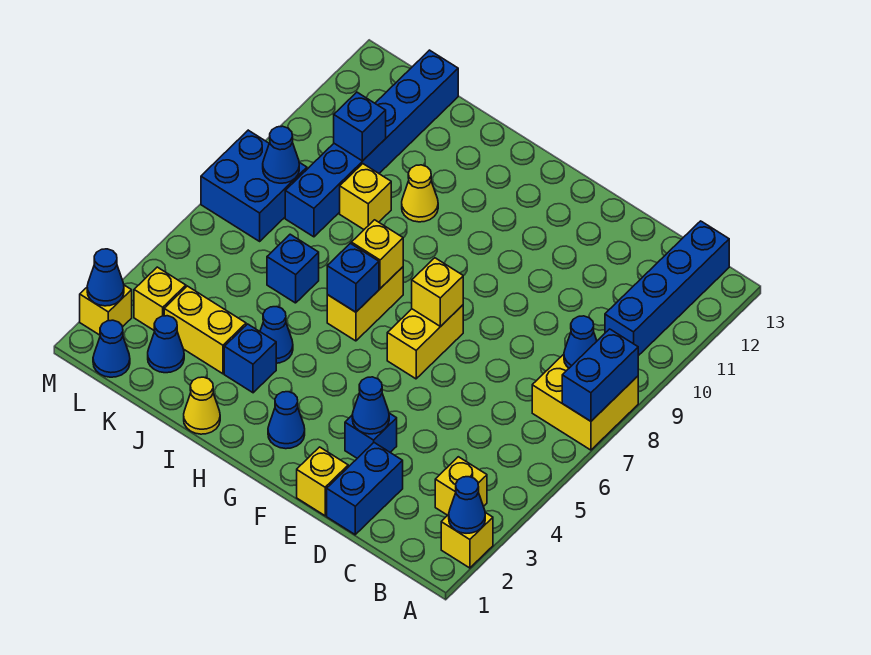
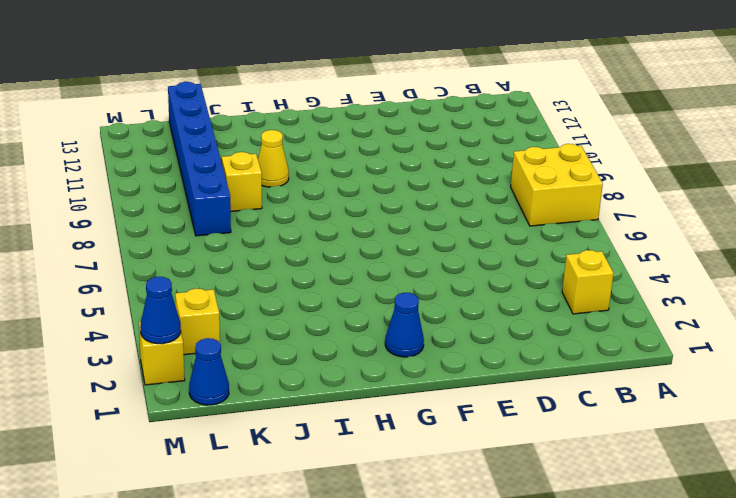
none -> yellow 1x1 brick [441,513,493,568]
none -> blue 1x4 brick [605,221,729,356]
none -> blue 1x2 brick [327,443,403,535]
none -> yellow 1x1 brick [297,447,348,516]

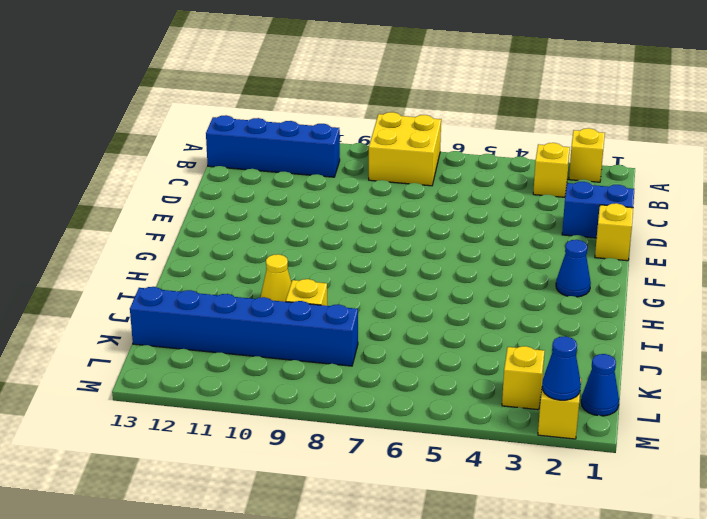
none -> blue 1x1 brick [345,413,397,458]
none -> yellow 1x2 brick [387,305,463,379]
none -> yellow 1x2 brick [327,267,403,341]
none -> yellow 1x1 cone [184,377,220,434]

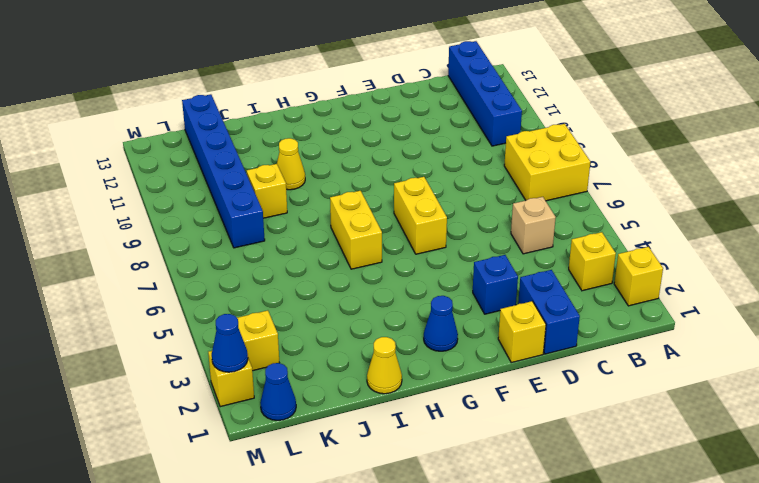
tan 1x1 brick [511,197,556,254] -> none
none -> blue 1x1 brick [224,324,276,393]
none -> blue 1x1 cone [260,307,293,363]
none -> yellow 1x2 brick [164,286,246,374]
none -> blue 1x1 brick [267,234,319,303]

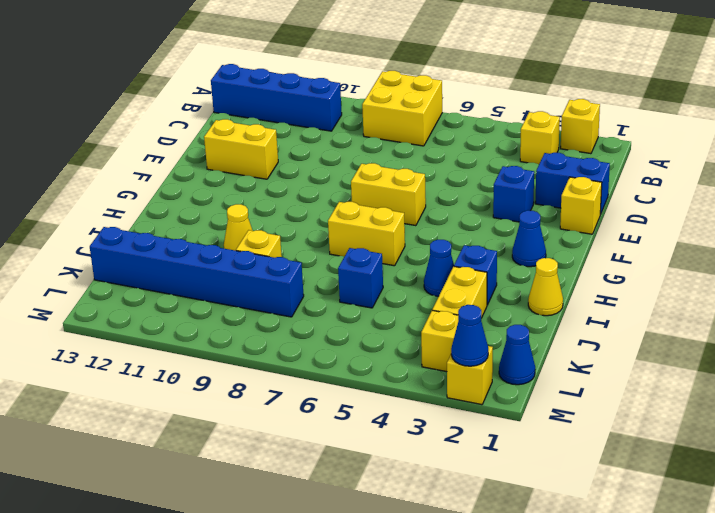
yellow 1x2 brick [204,119,278,179] -> none
none -> blue 1x1 cone [148,316,184,373]
none -> blue 2x2 brick [201,130,307,241]
none -> blue 1x1 cone [449,477,485,533]
none -> blue 1x2 brick [562,329,638,421]

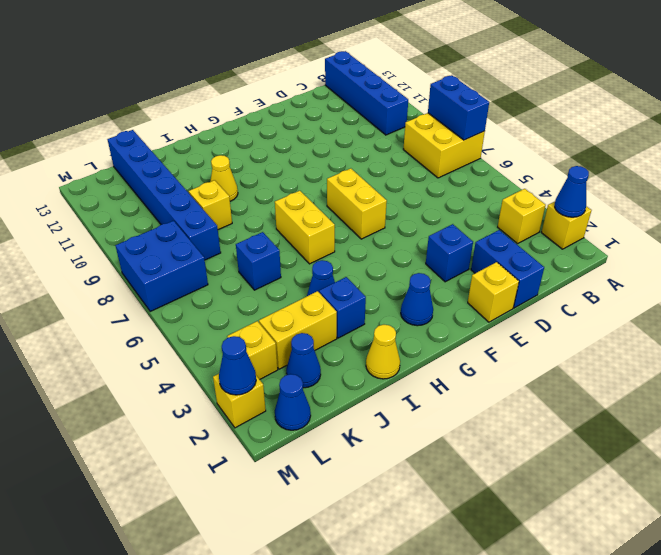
none -> blue 1x1 cone [564,316,597,368]
none -> blue 1x1 cone [352,377,389,434]
none -> yellow 1x1 brick [412,258,463,327]
none -> blue 1x1 brick [327,243,379,312]

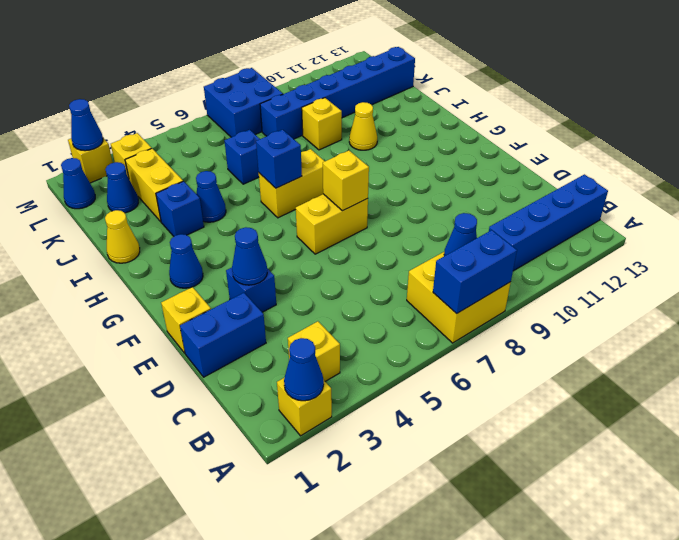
none -> yellow 1x1 brick [351,220,403,288]
none -> blue 1x1 brick [334,92,386,161]
none -> blue 1x1 cone [263,126,299,183]

